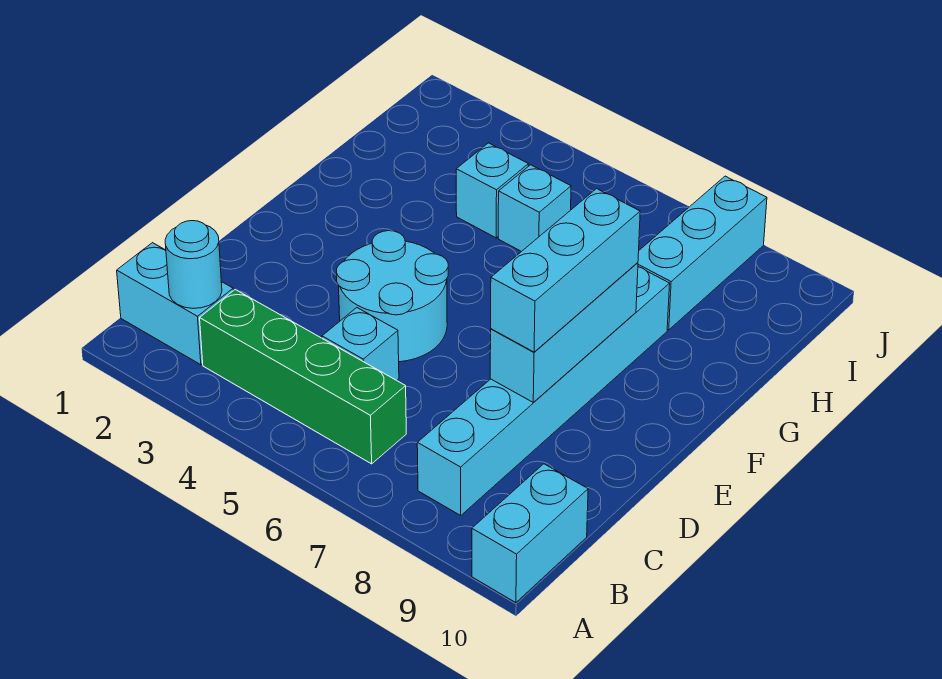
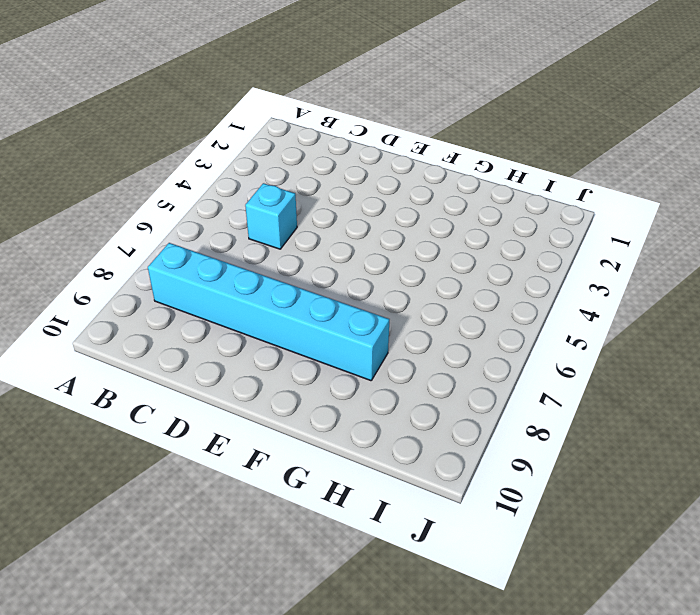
none -> cyan 1x2 brick [472,464,588,603]
none -> cyan 1x2 brick [117,243,233,365]
none -> green 1x4 brick [200,290,406,464]

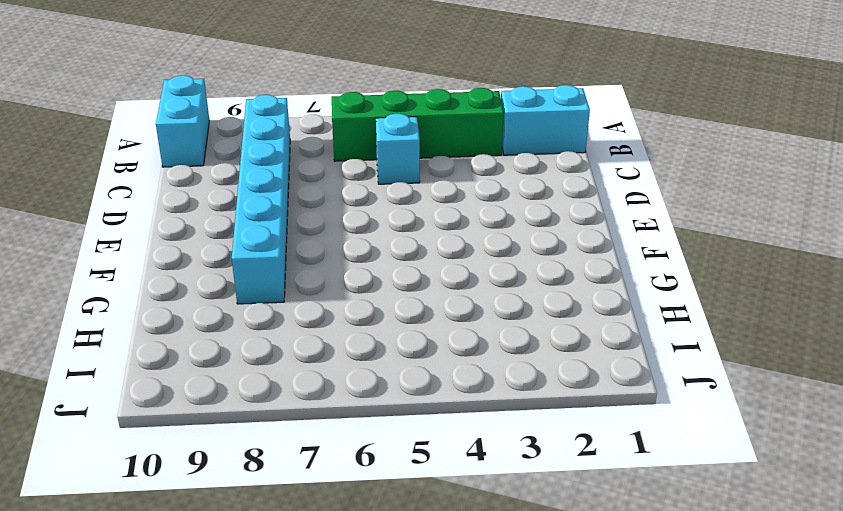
none -> cyan 2x2 round brick [337,231,448,362]
none -> cyan 1x1 brick [456,143,528,238]
none -> cyan 1x1 brick [498,165,571,252]

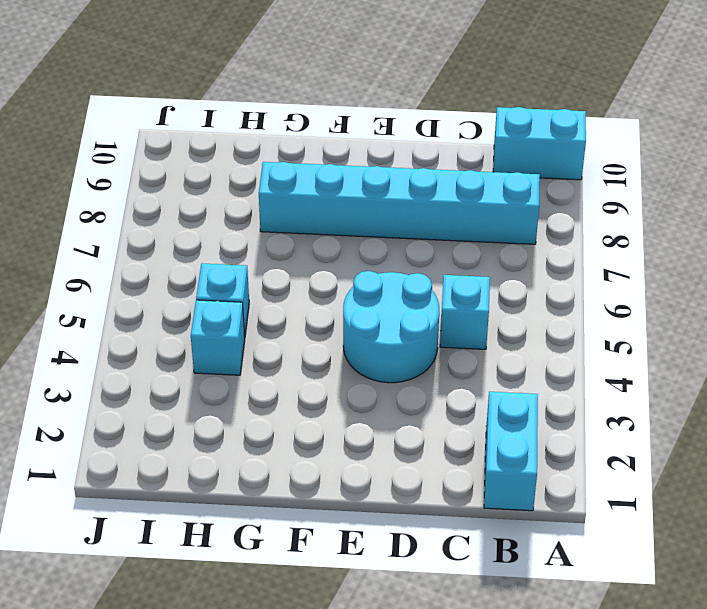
none -> green 1x4 brick [200,290,406,464]
none -> cyan 1x3 brick [638,176,767,330]
none -> cyan 1x1 round brick [165,221,222,308]

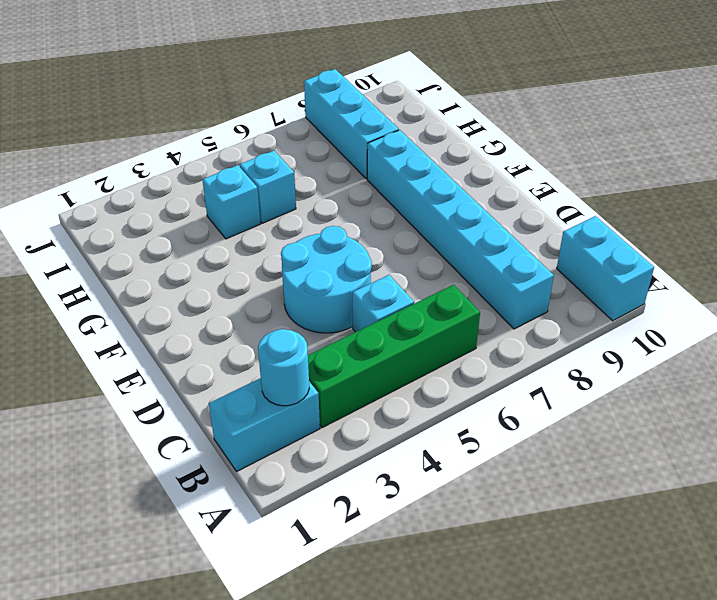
none -> cyan 1x3 brick [490,263,638,403]
none -> cyan 1x3 brick [491,189,640,352]

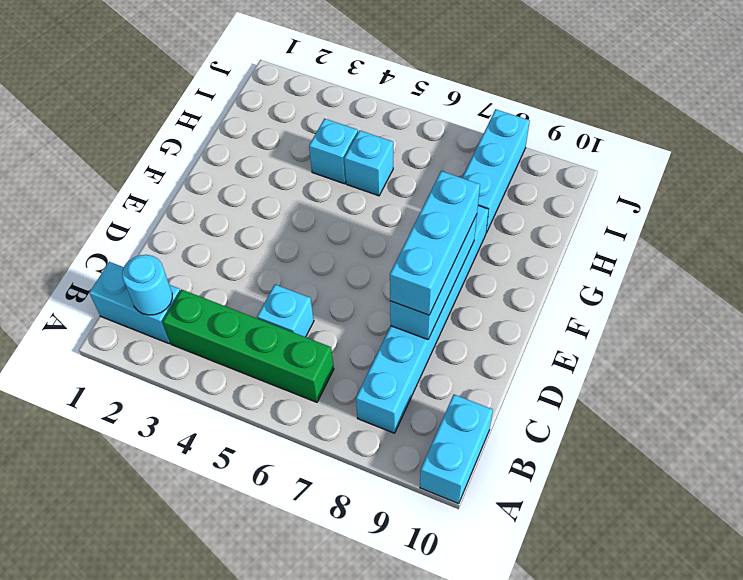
none -> cyan 2x2 round brick [337,231,448,362]

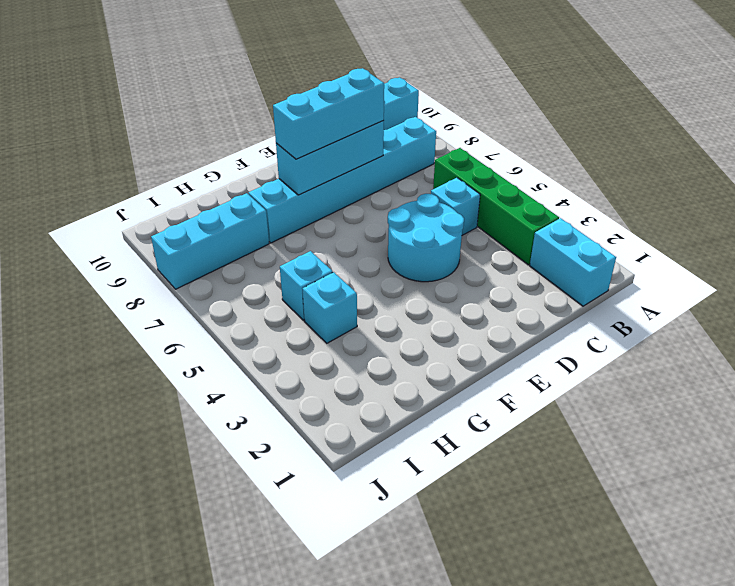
none -> cyan 1x1 round brick [165,221,222,308]

